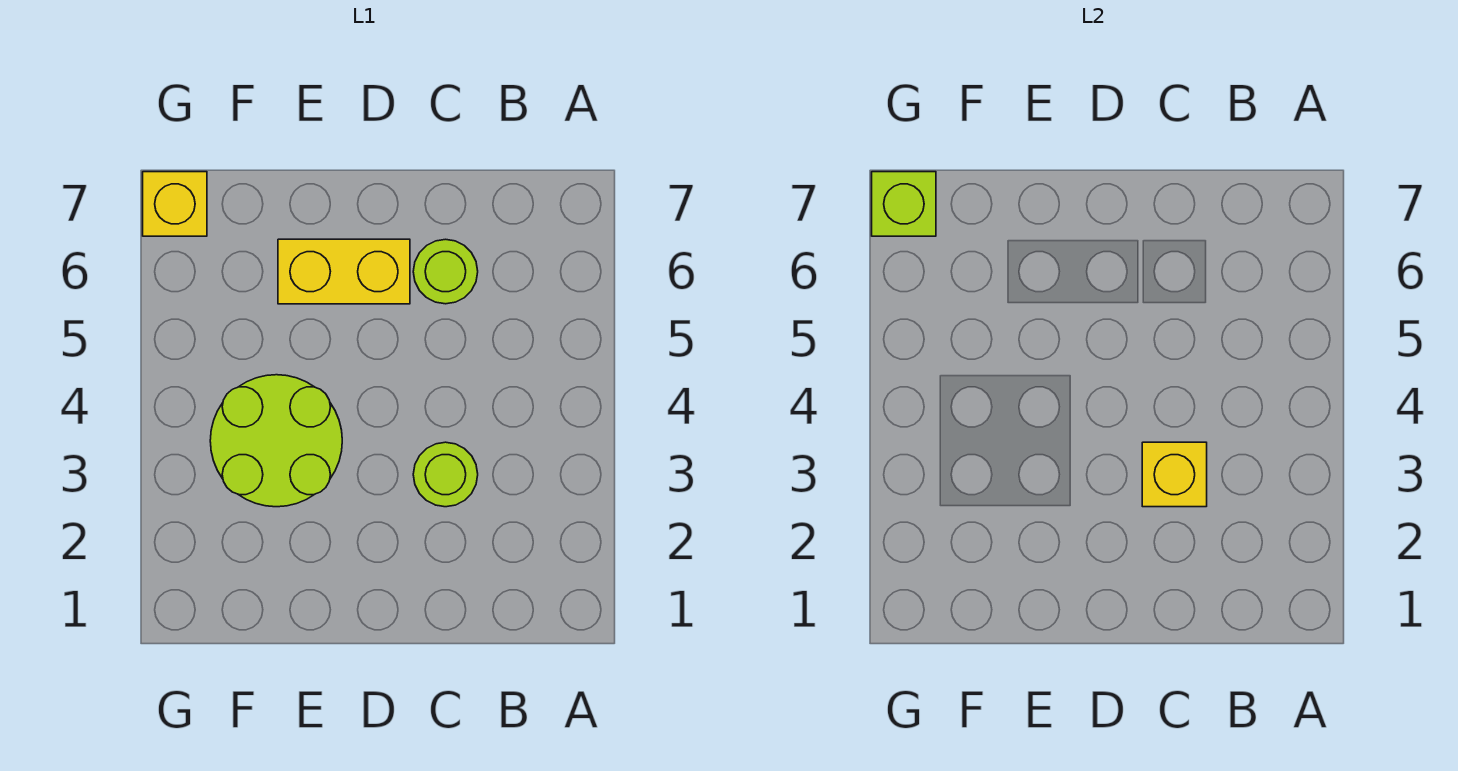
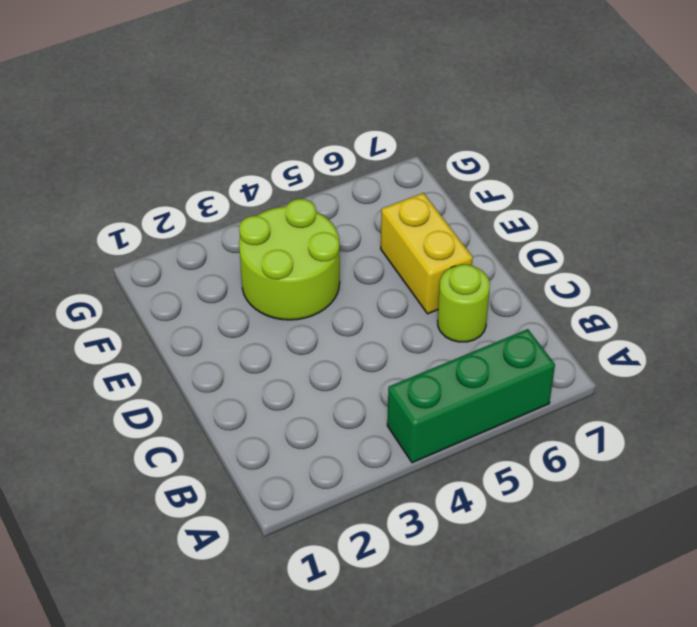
green 1x3 brick [387,329,555,463] -> none
none -> lime 1x1 round brick [413,442,478,507]
none -> yellow 1x1 brick [143,172,207,236]

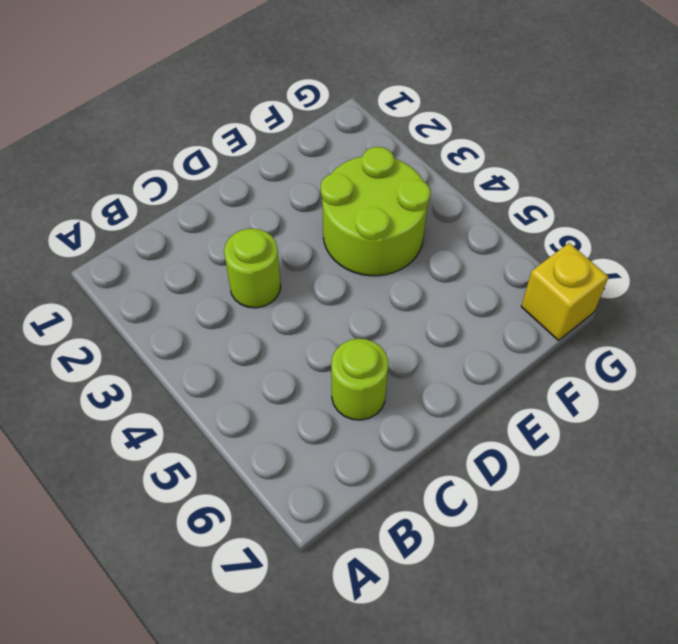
none -> yellow 1x2 brick [278,239,410,304]
none -> yellow 1x1 brick [1142,442,1207,507]

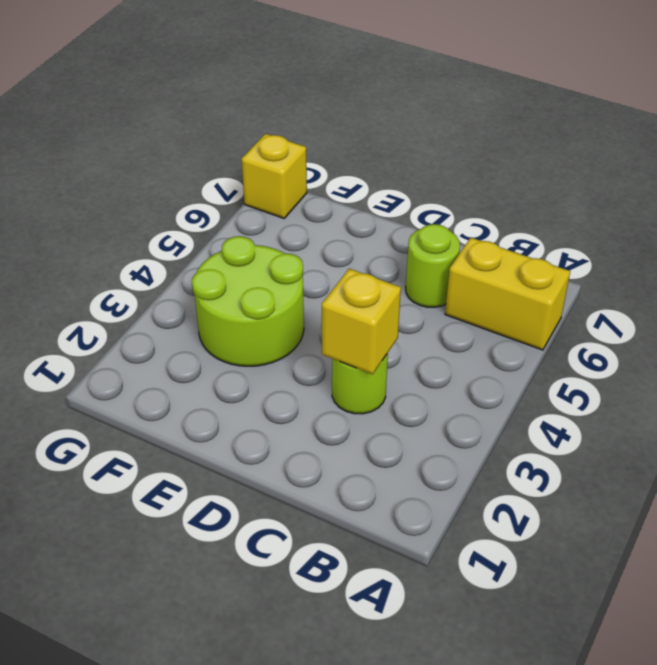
yellow 1x2 brick [445,238,570,350] -> yellow 1x2 brick moved to [278,239,410,304]
none -> lime 1x1 brick [872,172,936,236]

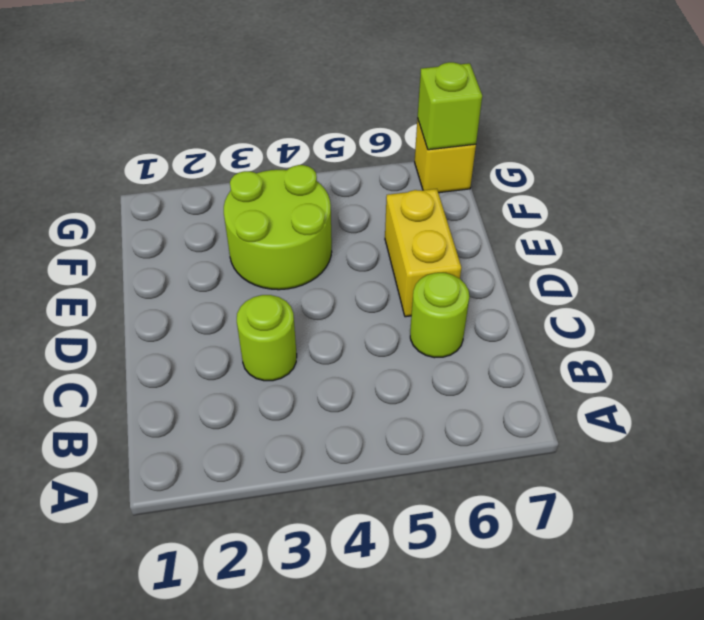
none -> yellow 1x1 brick [1142,442,1207,507]

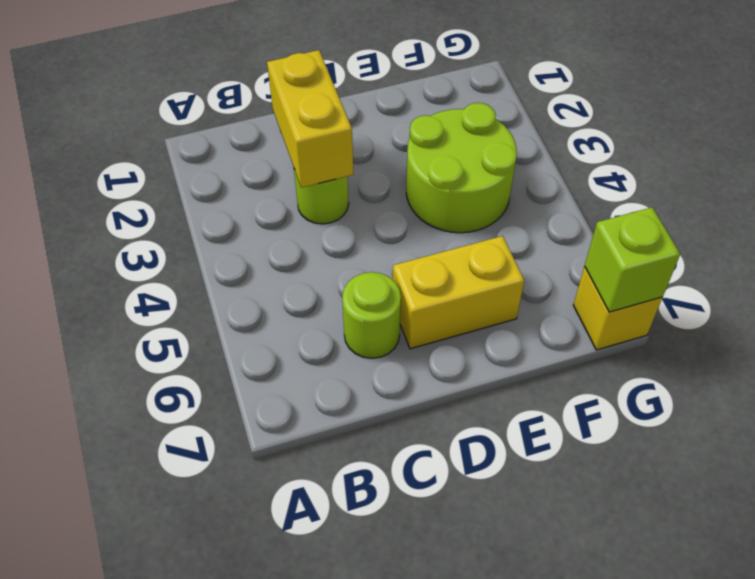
yellow 1x2 brick [267,50,354,188] -> yellow 1x1 brick [1142,442,1207,507]

